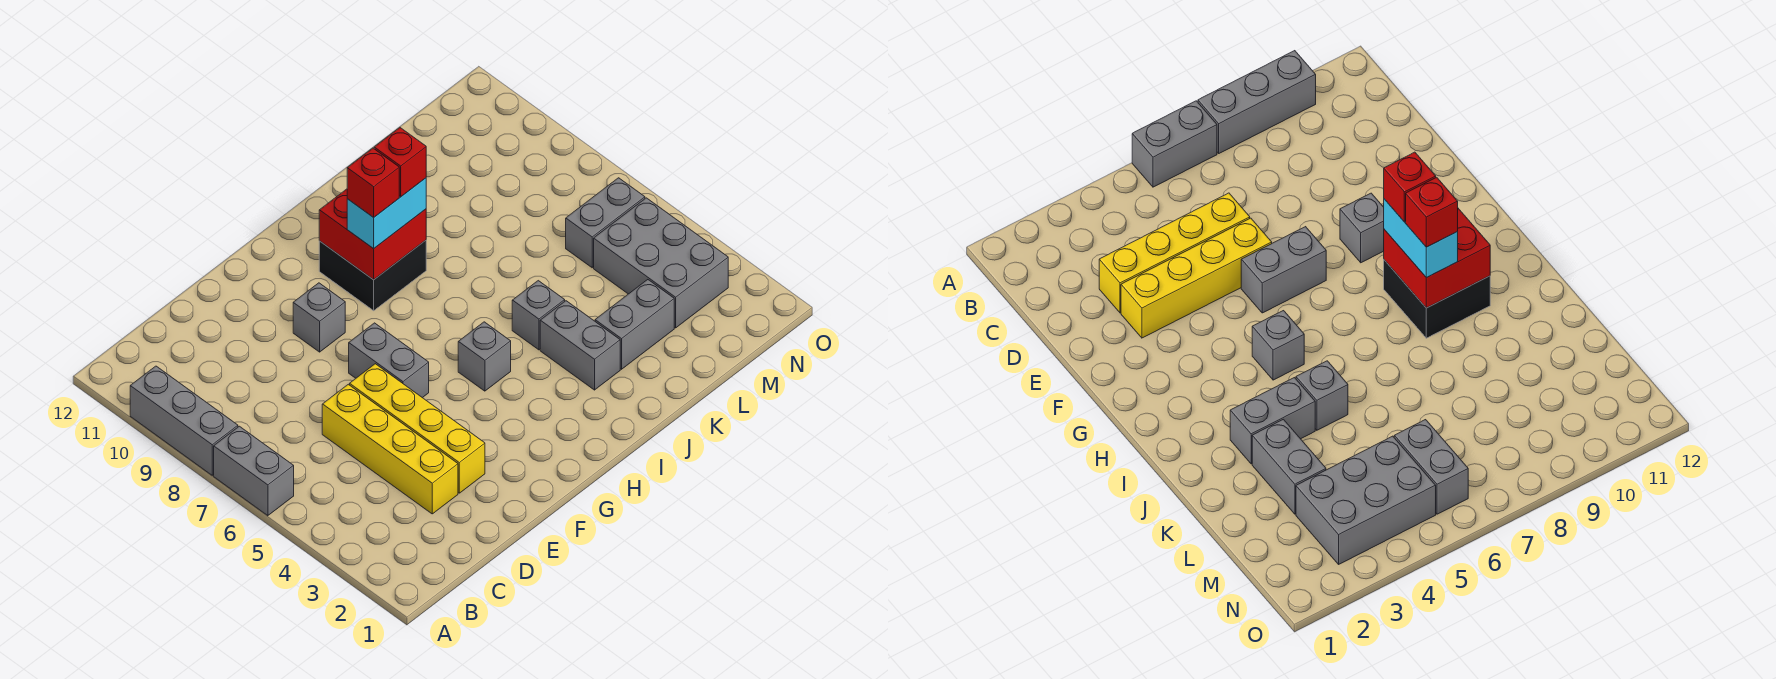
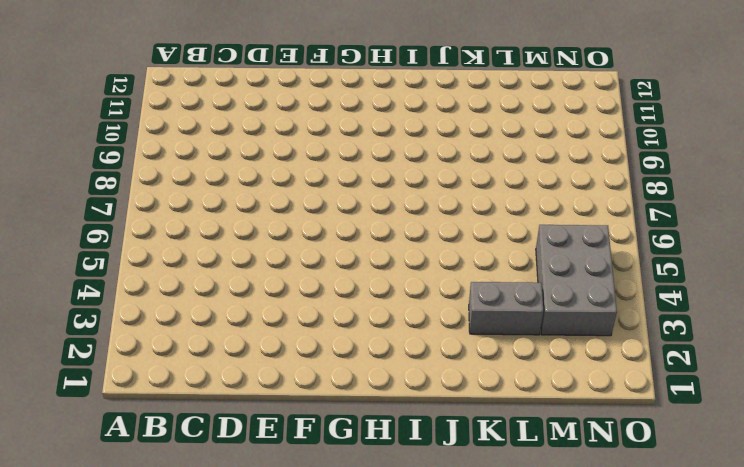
none -> grey 1x2 brick [214,426,294,516]
none -> grey 1x3 brick [130,366,238,475]
none -> yellow 1x4 brick [322,384,458,514]

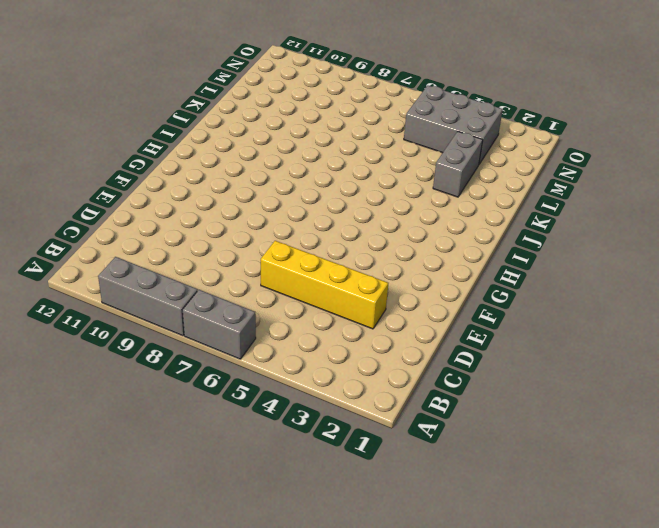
none -> yellow 1x4 brick [350,364,485,493]
none -> grey 1x2 brick [349,323,429,398]
none -> grey 1x1 brick [293,283,345,352]

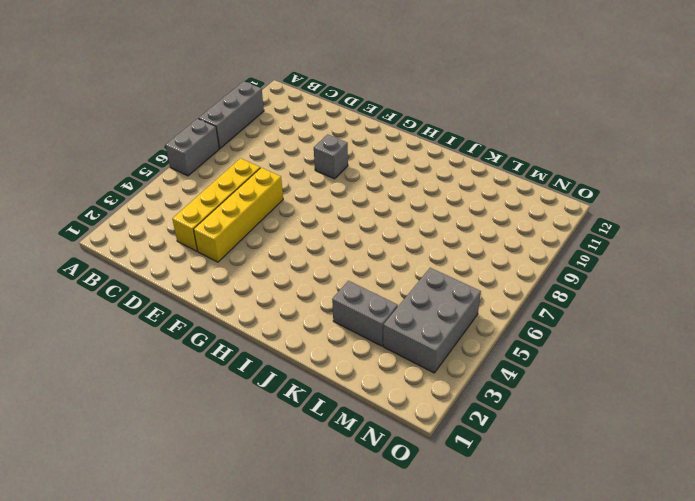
none -> grey 1x2 brick [349,323,429,398]
none -> grey 1x1 brick [458,322,511,391]
none -> black 2x2 brick [319,240,426,311]

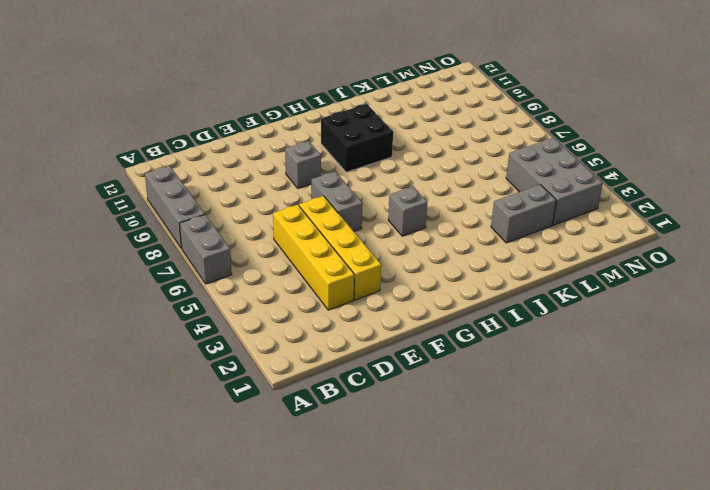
none -> grey 1x2 brick [540,301,620,390]
none -> grey 1x1 brick [512,281,565,350]
none -> grey 1x2 brick [566,178,645,268]

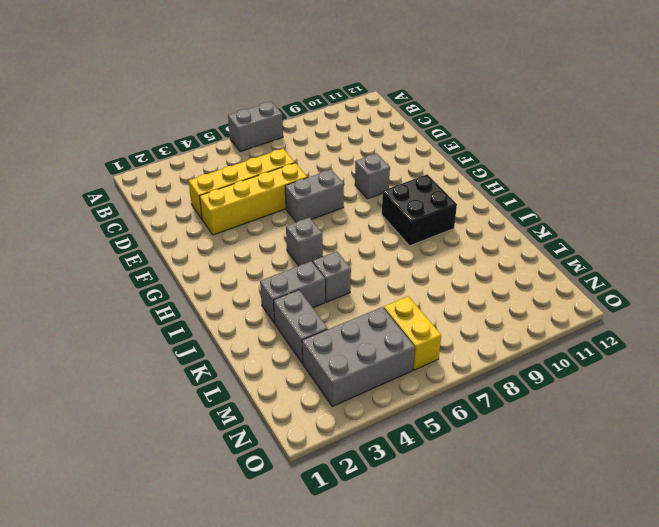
yellow 1x2 brick [384,296,441,370] -> grey 1x2 brick [566,178,645,268]
none -> grey 1x3 brick [130,366,238,475]
none -> red 2x2 brick [319,189,426,280]
none -> cyan 1x2 brick [347,178,426,249]

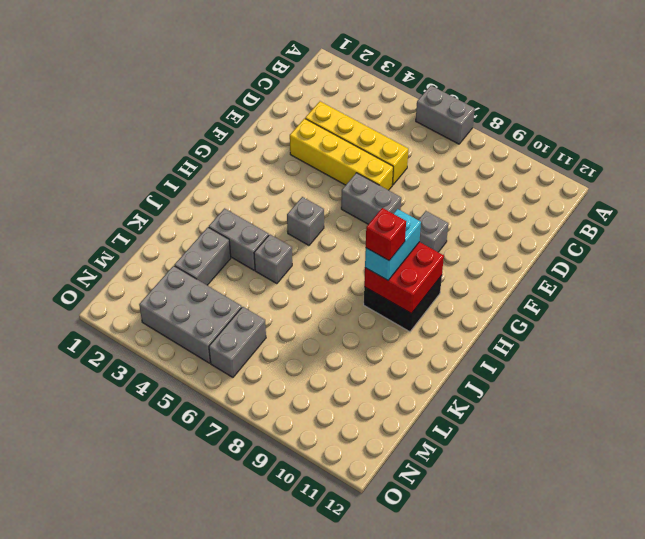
none -> grey 1x3 brick [130,366,238,475]
none -> red 1x1 brick [347,148,399,217]

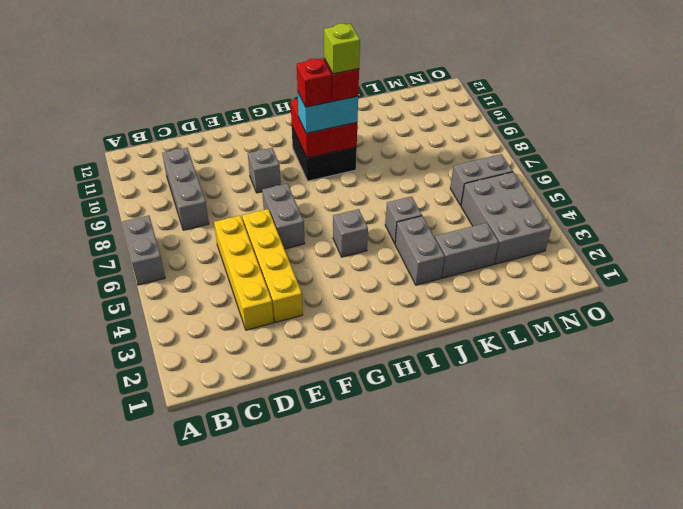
grey 1x3 brick [162,148,209,230] -> grey 1x3 brick moved to [130,366,238,475]
lime 1x1 brick [324,24,360,74] -> none

